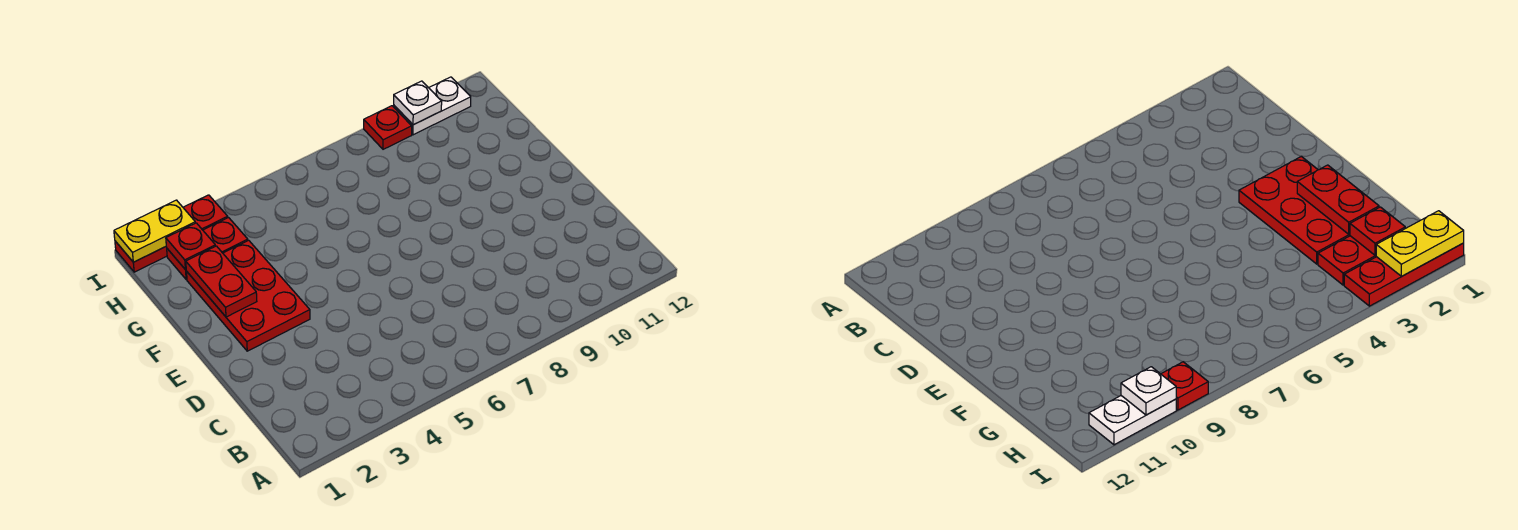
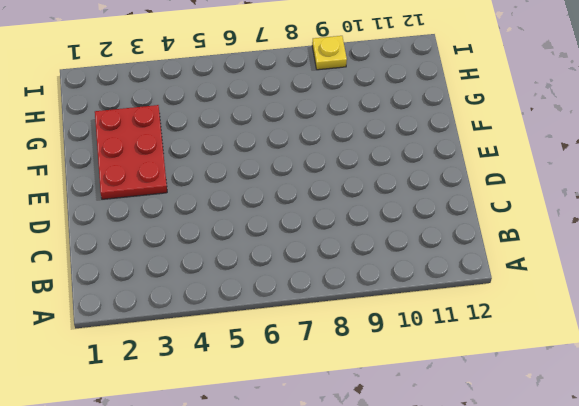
yellow 1x1 plate [312,36,347,70] -> red 1x1 plate [364,106,412,149]
none -> red 1x2 plate [167,218,248,280]
none -> red 1x3 plate [115,195,228,272]

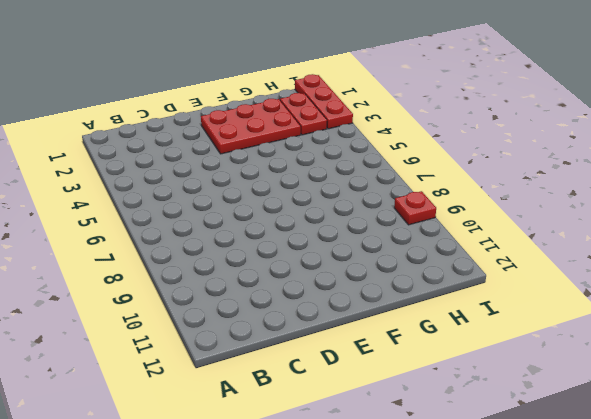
none -> white 1x2 plate [394,77,471,135]
none -> red 1x2 plate [186,246,257,317]

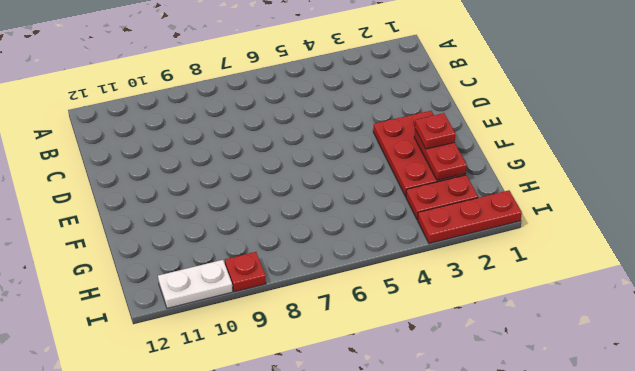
red 1x1 plate [415,113,455,149] -> red 1x1 plate moved to [166,223,215,270]
none -> yellow 1x2 plate [114,200,195,262]
none -> white 1x1 plate [394,81,442,125]

